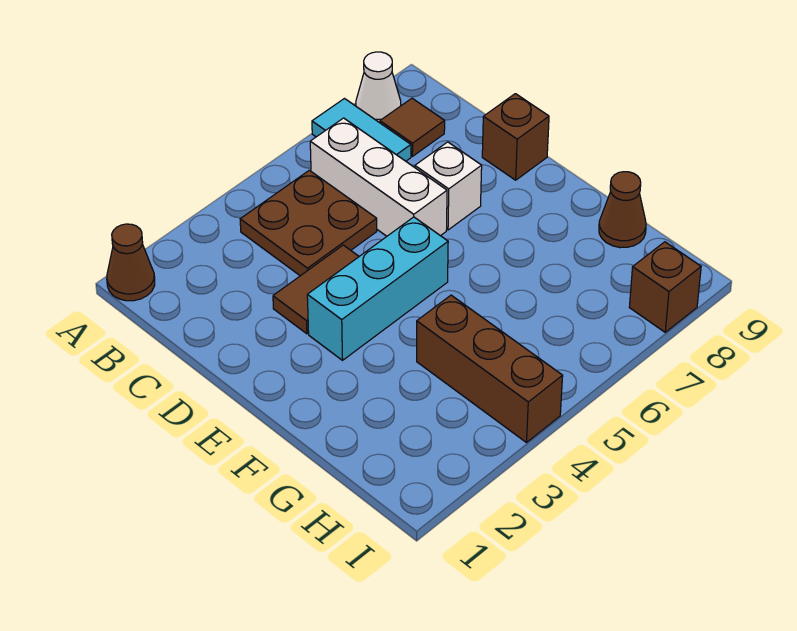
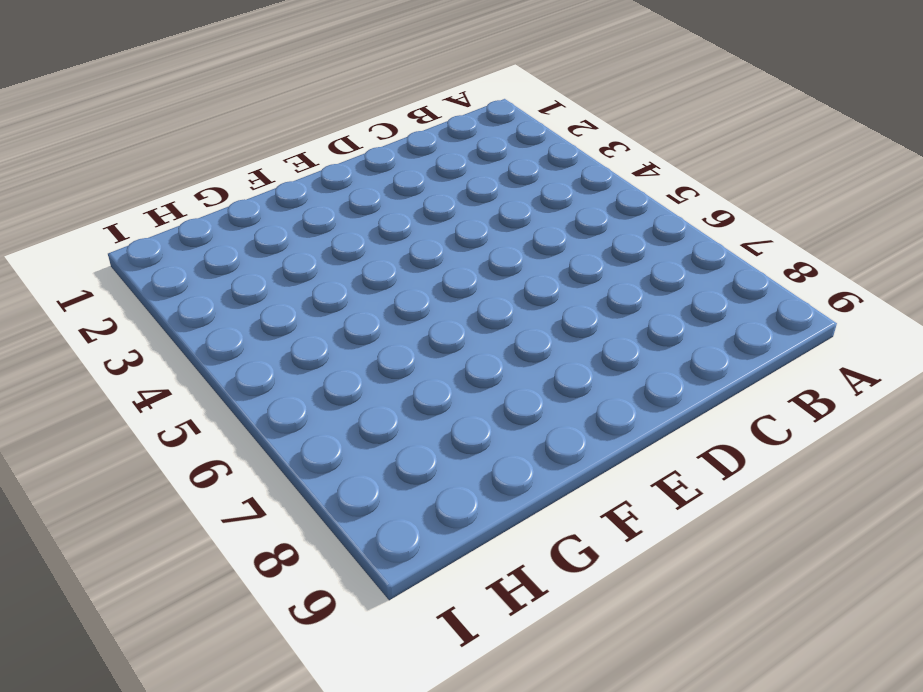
none -> brown 1x1 cone [107,224,155,301]
none -> cyan 1x2 tile [312,99,411,161]
none -> white 1x1 cone [356,52,401,123]

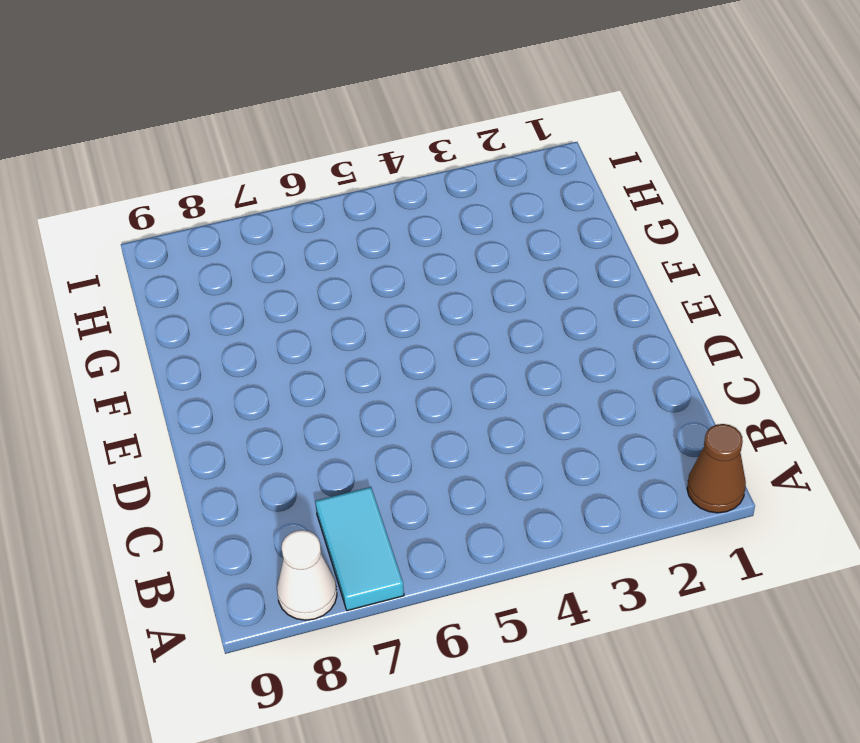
none -> brown 2x2 plate [240,170,377,276]
none -> white 1x3 brick [310,118,447,236]
none -> brown 1x1 tile [380,98,445,156]

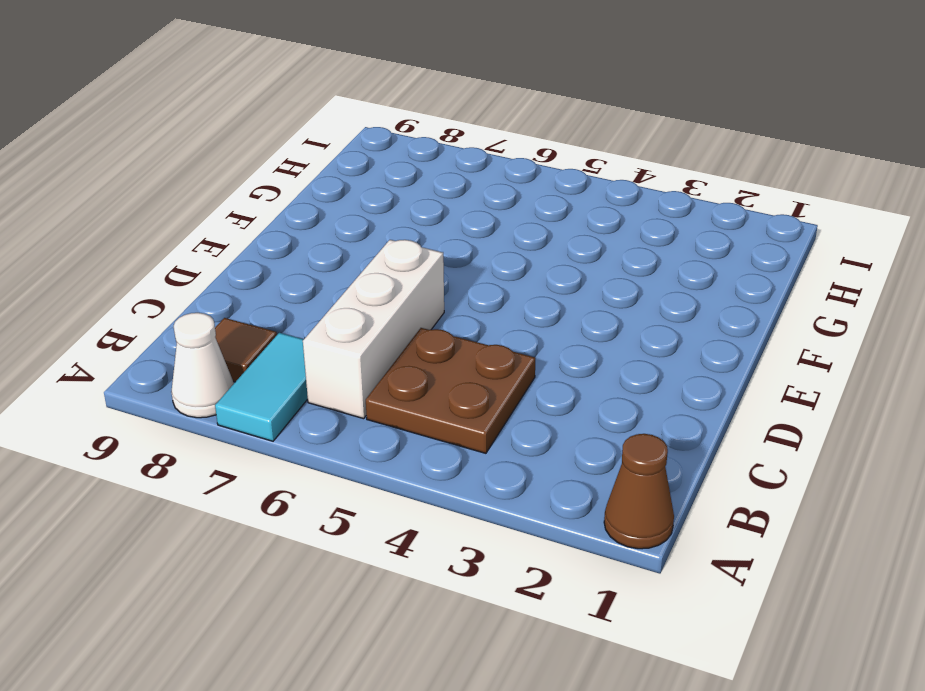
none -> brown 1x2 tile [273,245,359,334]
none -> white 1x1 brick [415,142,482,230]
none -> brown 1x1 brick [482,94,549,180]

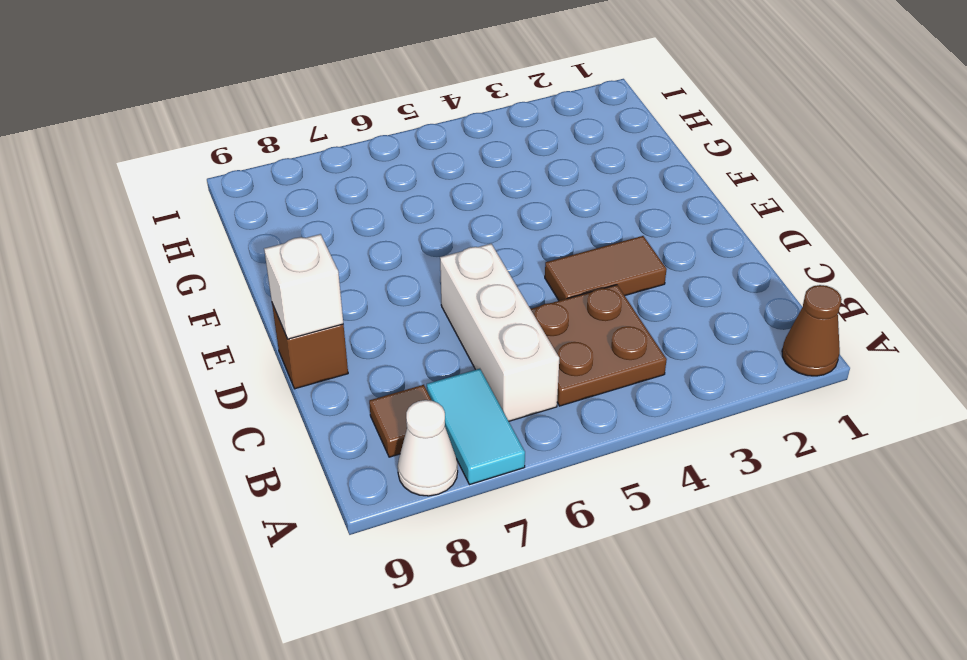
white 1x1 brick [264,234,343,339] -> white 1x1 brick moved to [415,142,482,230]
none -> cyan 1x3 brick [307,217,448,360]
none -> brown 1x3 brick [417,295,563,442]
none -> brown 1x1 cone [599,172,646,248]

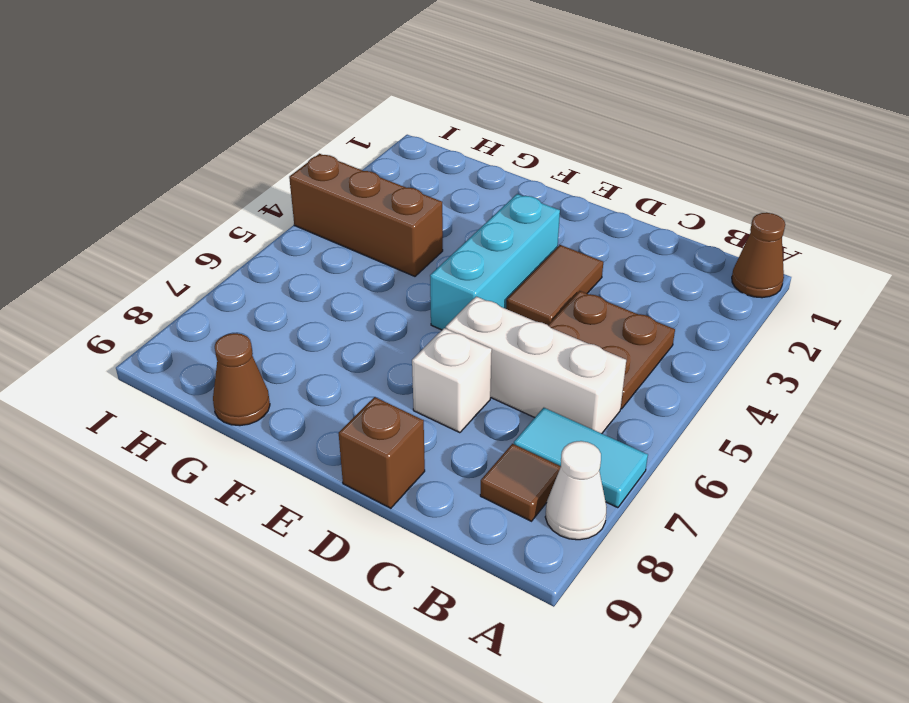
none -> brown 1x1 brick [629,242,701,332]

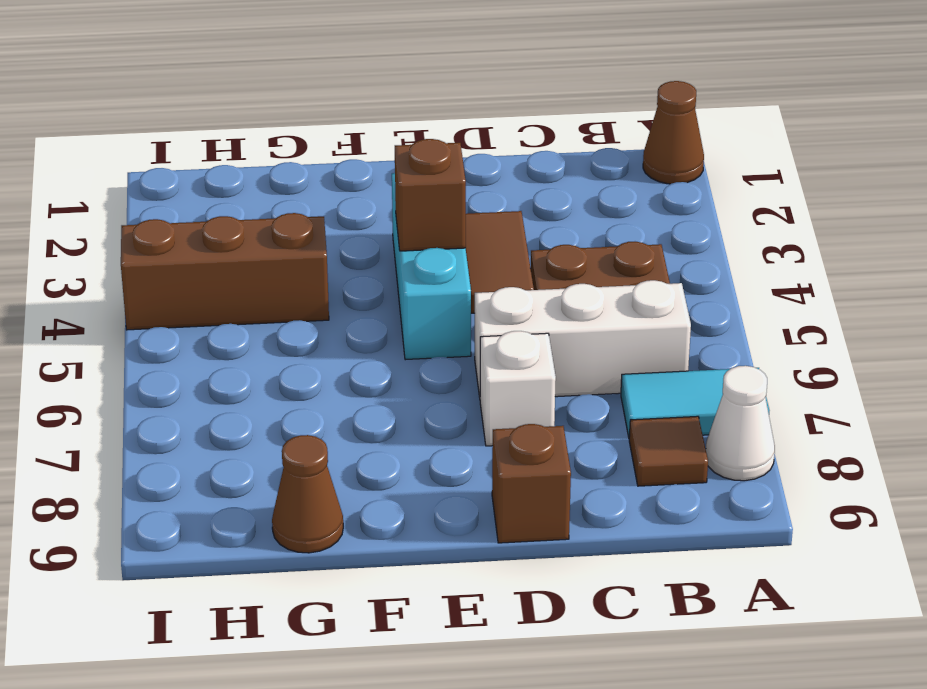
brown 1x1 brick [395,139,466,251] -> brown 1x1 brick moved to [629,242,701,332]

